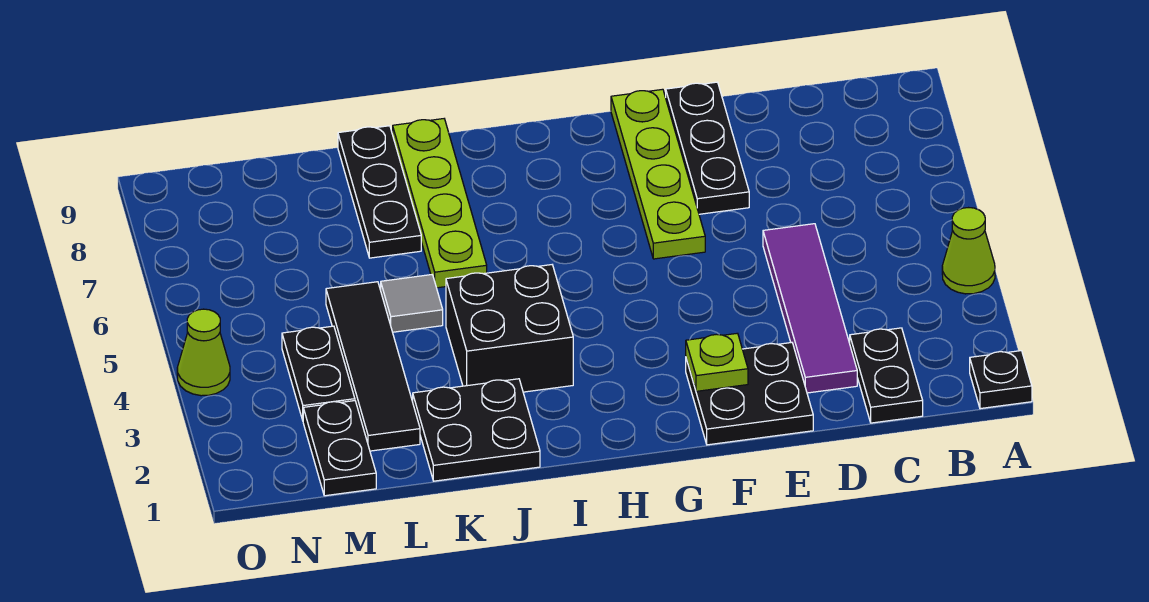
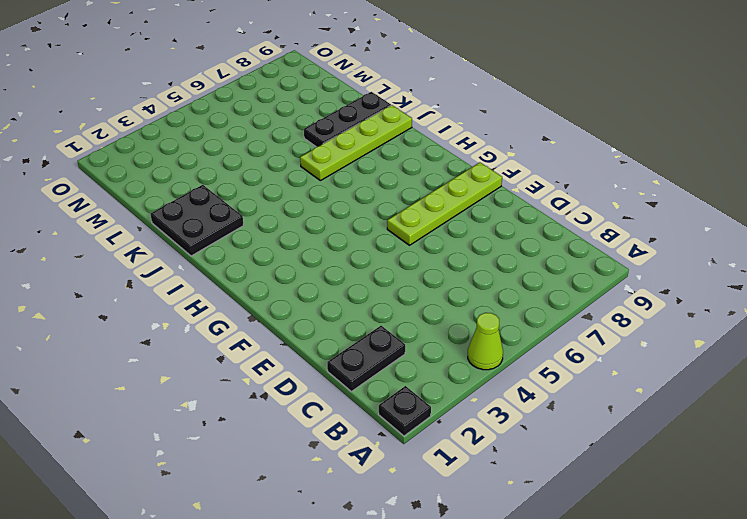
none -> purple 1x4 tile [763,224,857,393]
none -> black 2x2 plate [686,343,813,445]
none -> black 1x3 plate [666,82,749,214]

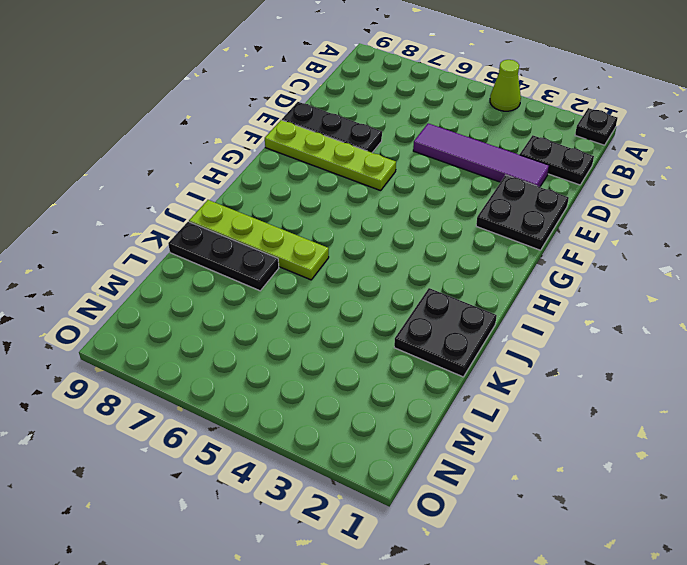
none -> black 2x2 brick [446,265,573,392]
none -> grey 1x1 tile [381,275,443,332]
none -> black 1x4 tile [326,282,420,451]

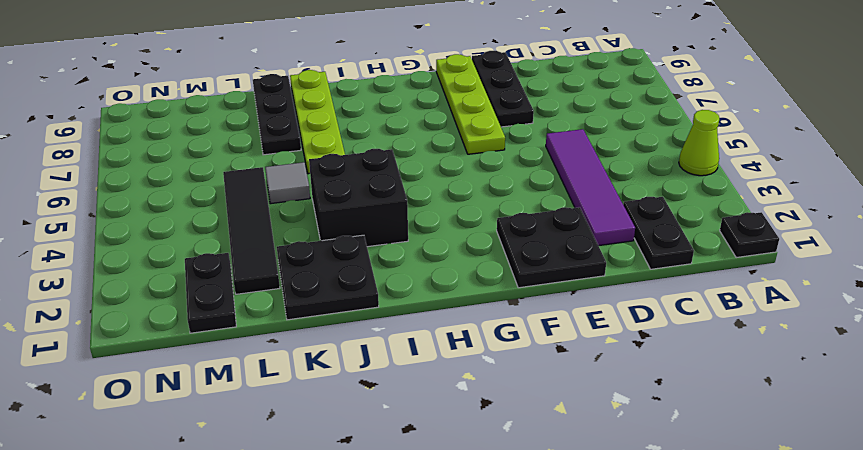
none -> black 1x2 plate [282,326,355,420]
none -> lime 1x1 cone [177,309,230,396]
none -> lime 1x1 plate [686,333,748,391]

